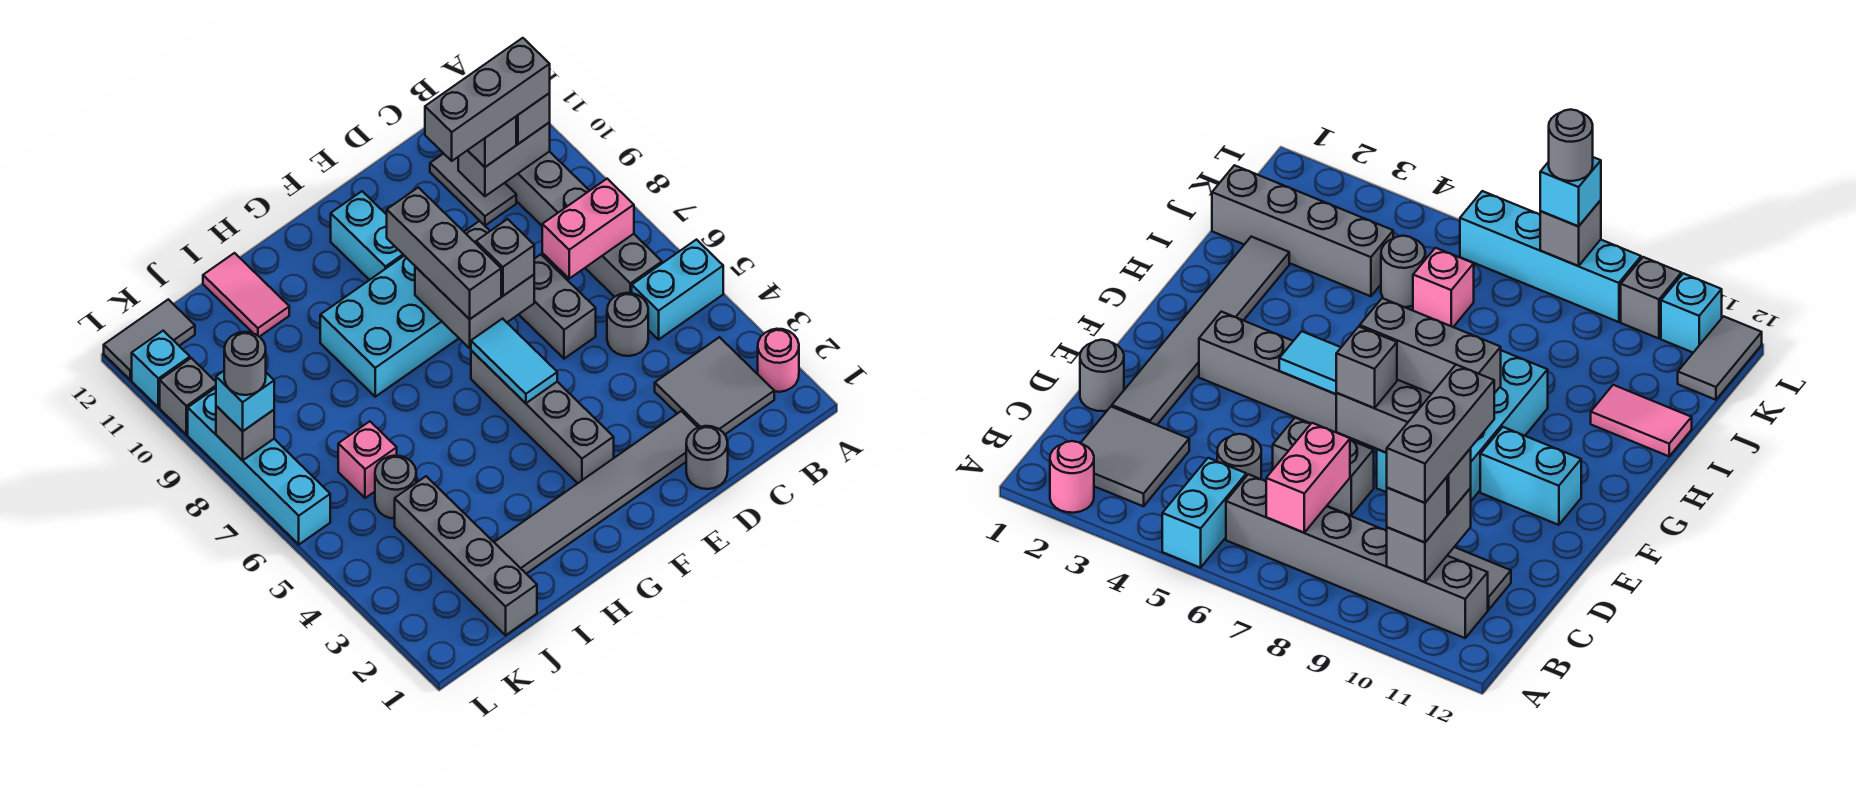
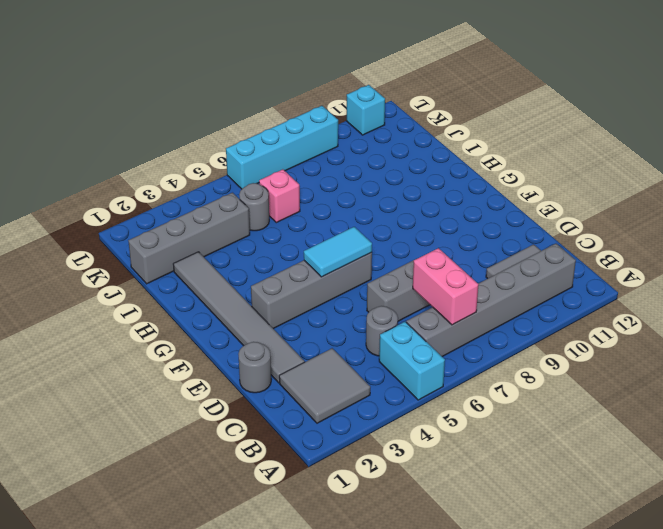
none -> pink 1x1 round brick [758,329,799,392]
none -> cyan 2x4 brick [320,256,459,397]
none -> cyan 1x2 brick [331,191,404,280]
none -> pink 1x2 tile [203,253,289,337]

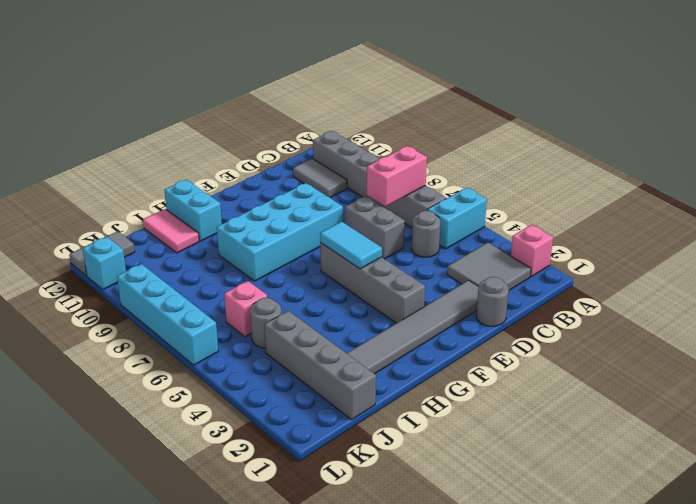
pink 1x1 brick [511,225,553,277] -> pink 1x1 round brick [758,329,799,392]
cyan 1x2 brick [164,180,222,241] -> cyan 1x2 brick moved to [331,191,404,280]
none -> grey 1x1 brick [160,358,216,435]
none -> grey 1x2 brick [458,122,550,196]
none -> grey 2x2 brick [415,221,534,348]
none -> grey 1x1 brick [216,406,274,461]

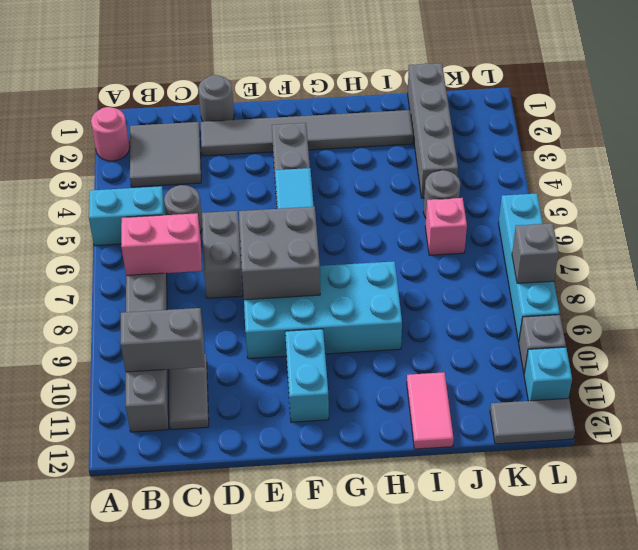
none -> grey 1x1 brick [516,93,550,144]
none -> grey 1x1 brick [468,117,516,167]
none -> grey 1x1 brick [476,219,534,296]
none -> grey 1x3 brick [387,187,501,319]

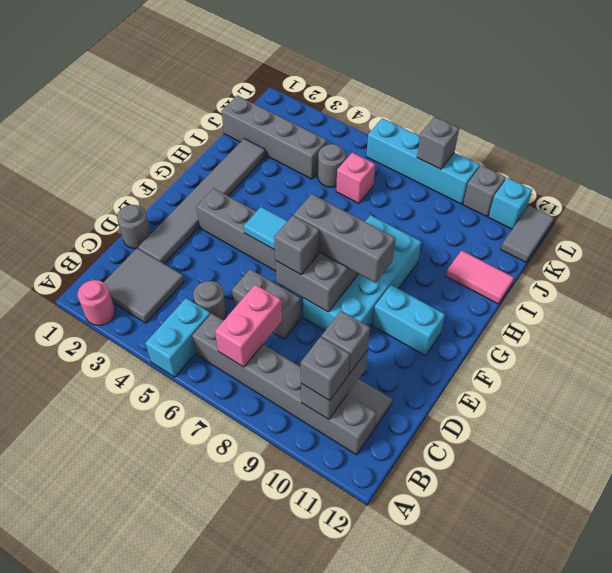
none -> cyan 1x1 brick [216,371,274,431]
none -> grey 1x3 brick [425,38,550,161]
none -> grey 1x1 round brick [224,332,266,395]

